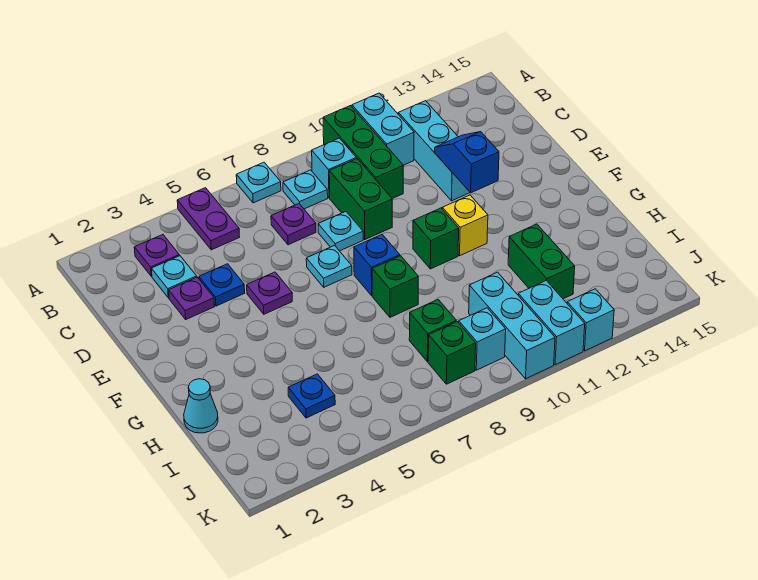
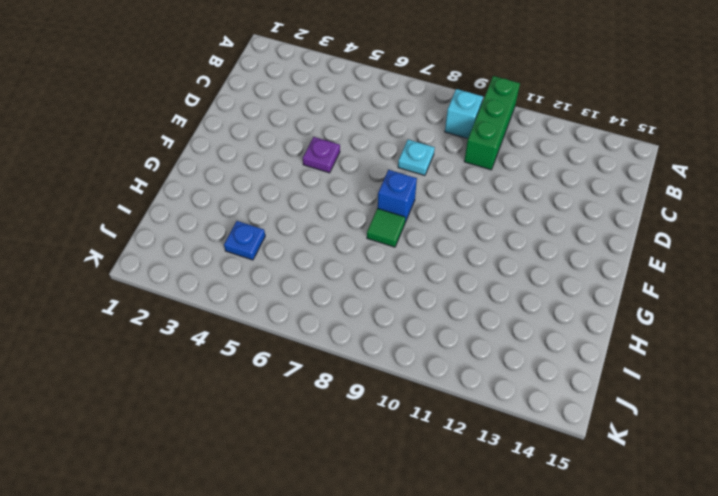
green 1x1 tile [367,208,405,247] -> green 1x1 brick [372,256,418,317]
none -> purple 1x2 plate [177,188,239,250]
none -> cyan 1x1 plate [236,162,281,203]
none -> cyan 1x2 brick [352,93,414,165]
none -> purple 1x1 plate [134,235,179,276]

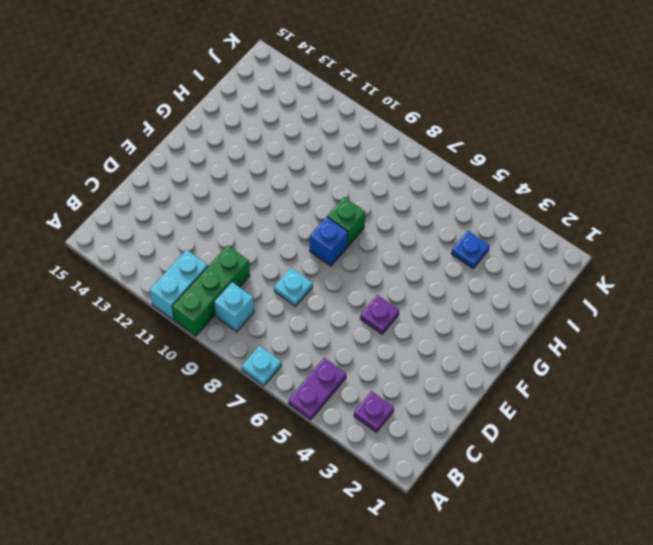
none -> cyan 1x1 plate [283,170,328,209]
none -> cyan 1x3 brick [398,101,470,201]
none -> cyan 1x1 plate [151,256,197,298]
none -> purple 1x1 plate [271,204,316,245]

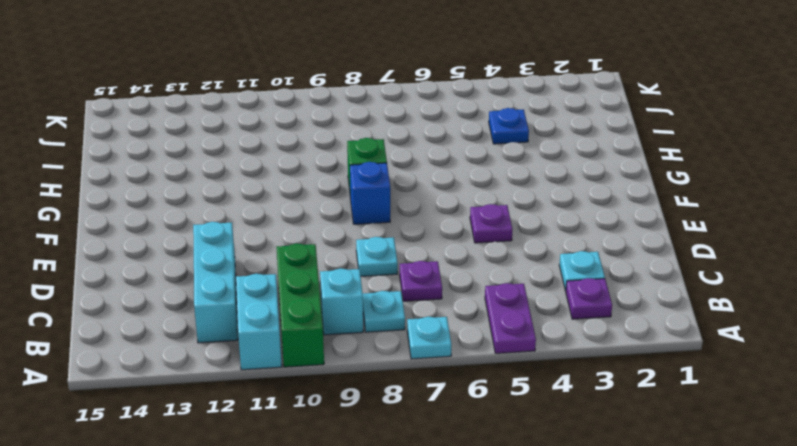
none -> green 1x2 brick [329,159,392,239]
none -> purple 1x1 plate [169,277,215,319]
none -> blue 1x1 plate [199,264,245,306]
none -> cyan 1x1 plate [306,246,352,287]

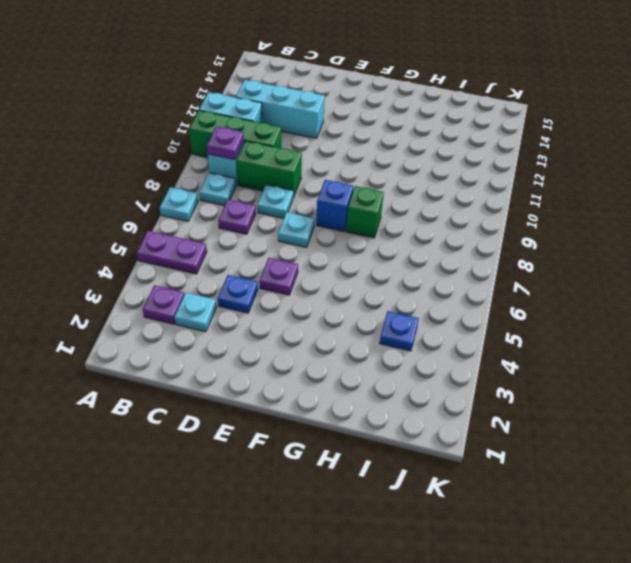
purple 1x1 plate [207,126,244,160] -> purple 1x1 plate moved to [169,277,215,319]
none -> green 1x1 brick [413,208,459,269]
none -> yellow 1x1 brick [442,195,488,256]
none -> cyan 1x1 cone [184,379,218,433]
none -> green 1x2 brick [508,224,575,299]

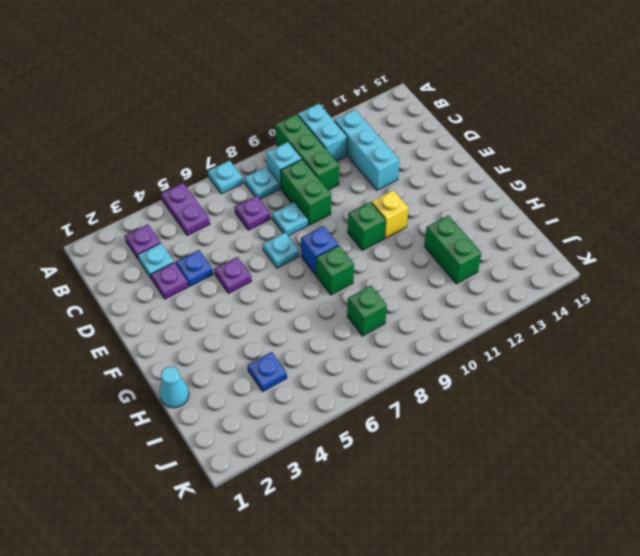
none -> cyan 1x3 brick [469,272,555,379]
none -> green 1x1 brick [428,322,476,384]
none -> cyan 1x1 brick [459,308,506,370]
none -> cyan 1x2 brick [518,281,585,365]

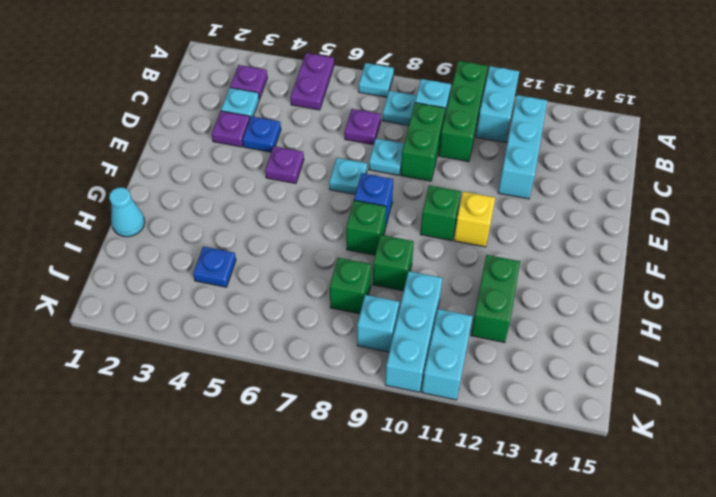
green 1x1 brick [373,235,414,291] -> green 1x1 brick moved to [428,322,476,384]
none -> cyan 1x1 brick [567,289,614,351]
none -> blue 1x2 slope [435,132,499,193]

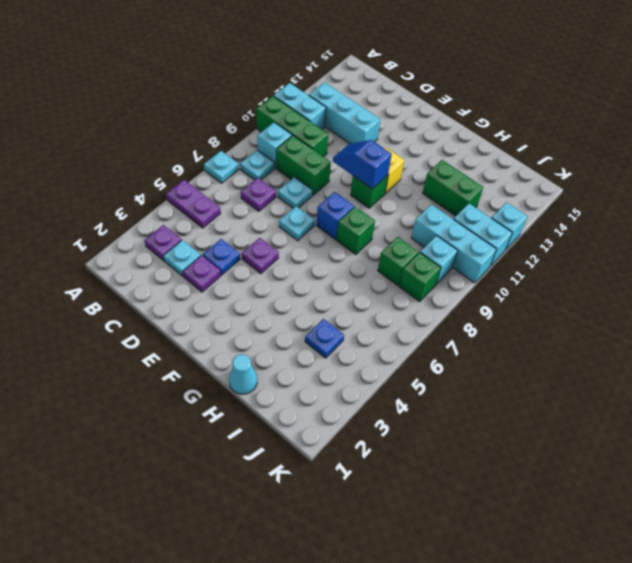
blue 1x2 slope [333,140,392,189] -> blue 1x2 slope moved to [435,132,499,193]

